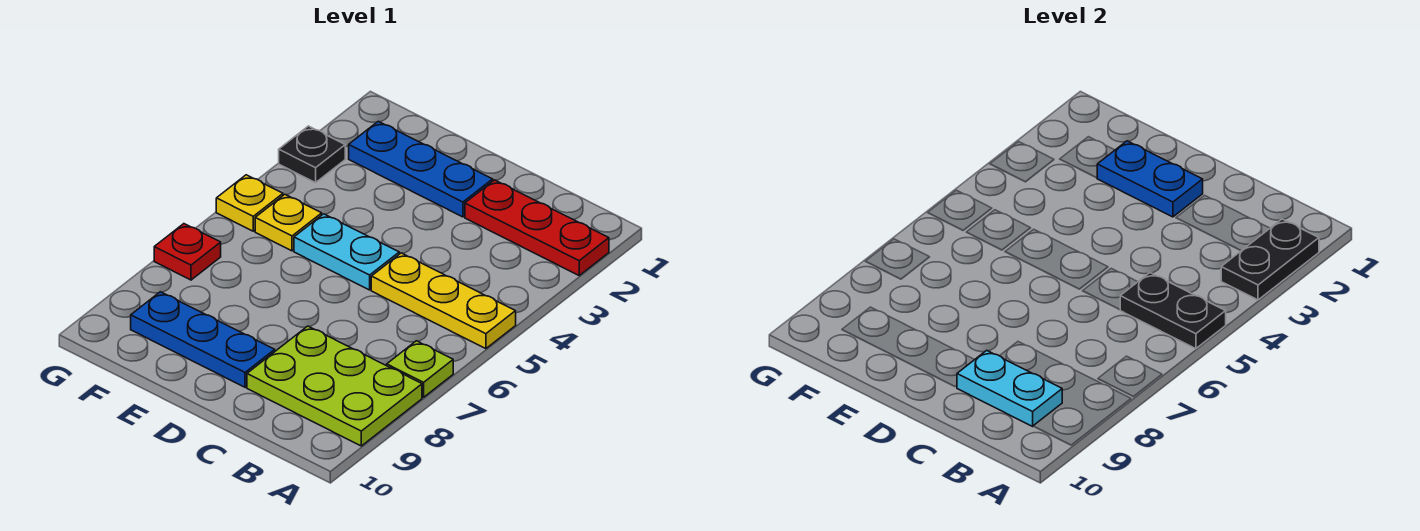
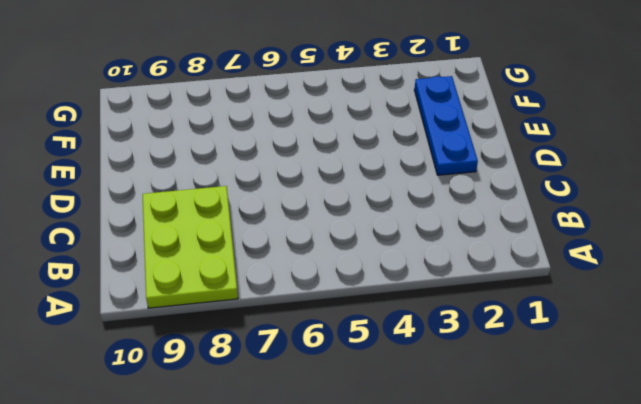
none -> red 1x3 plate [465,180,609,275]
none -> yellow 1x3 plate [371,253,516,349]
none -> lime 1x1 plate [387,341,453,397]

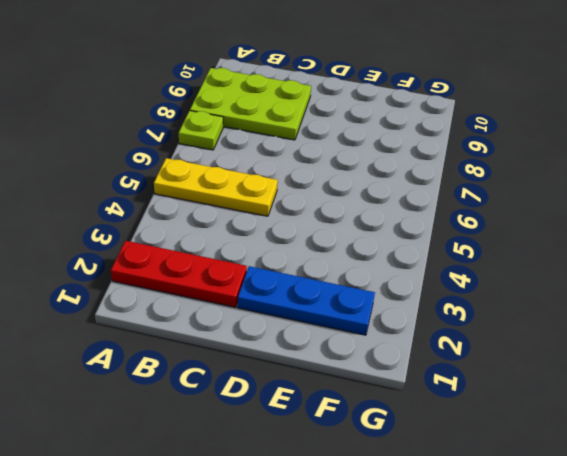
none -> cyan 1x2 plate [294,214,399,290]
none -> blue 1x3 plate [131,292,275,387]
none -> yellow 1x1 plate [255,195,322,251]

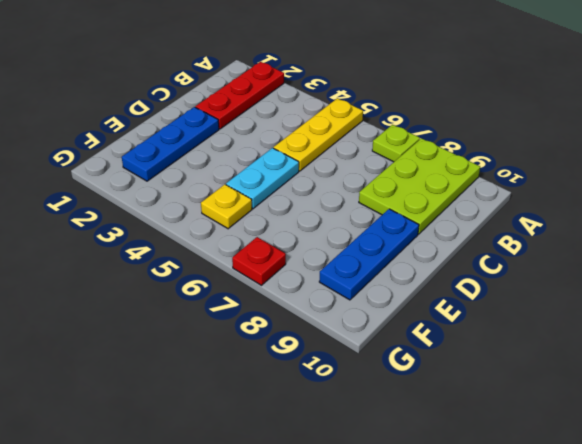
none -> black 1x1 plate [279,126,345,183]
none -> yellow 1x1 plate [216,175,283,231]
none -> black 1x2 plate [1221,219,1319,300]

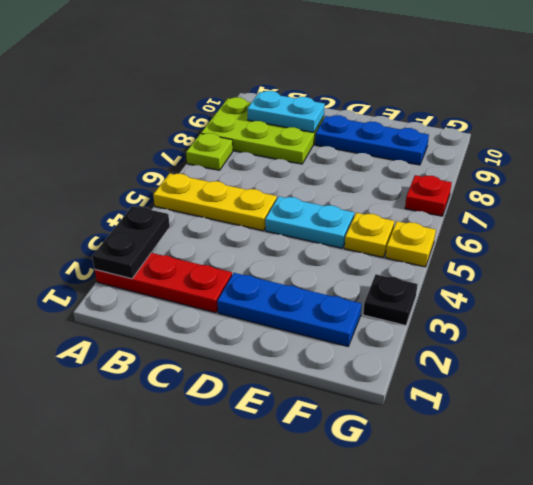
none -> black 1x2 plate [1120,273,1226,349]
none -> blue 1x2 plate [1097,141,1203,217]

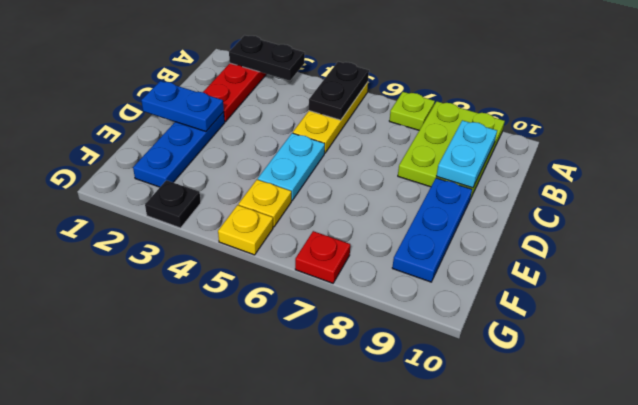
blue 1x2 plate [141,81,224,131] -> blue 1x2 plate turned to [1097,141,1203,217]

